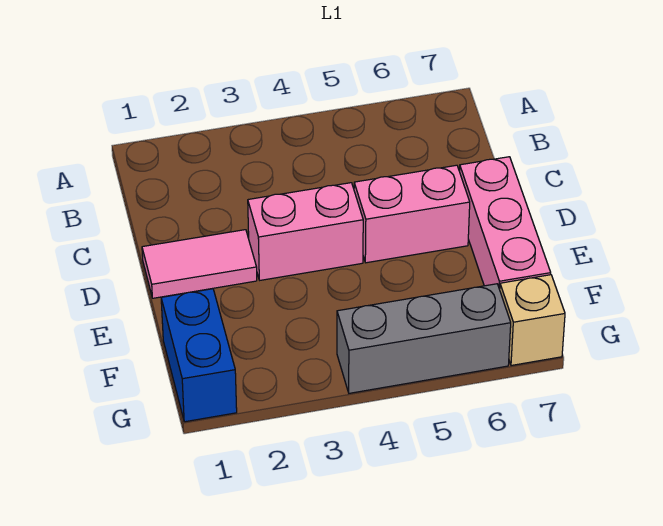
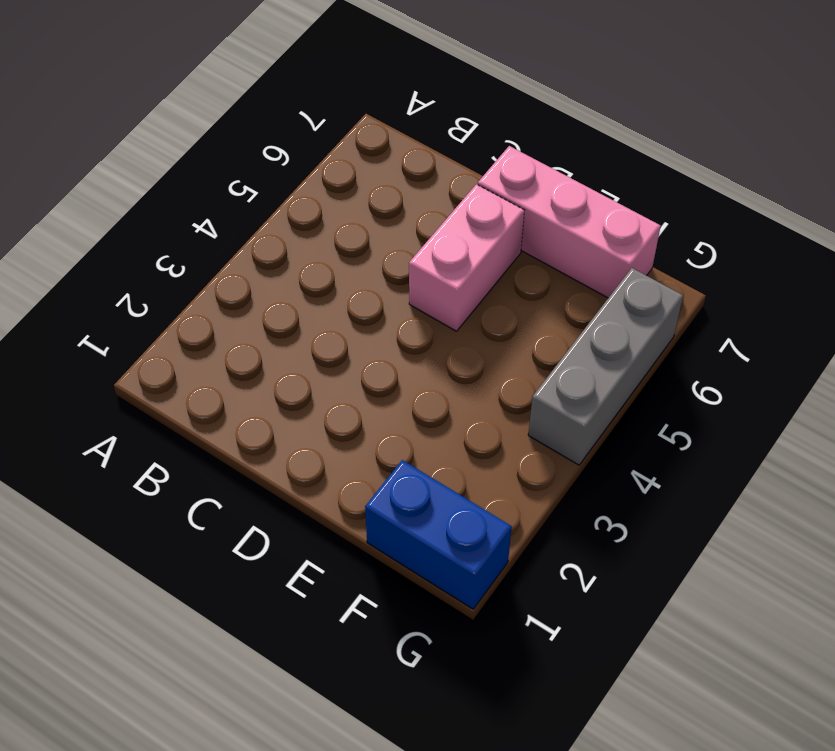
none -> pink 1x2 tile [142,230,257,298]
none -> pink 1x2 brick [248,183,363,280]

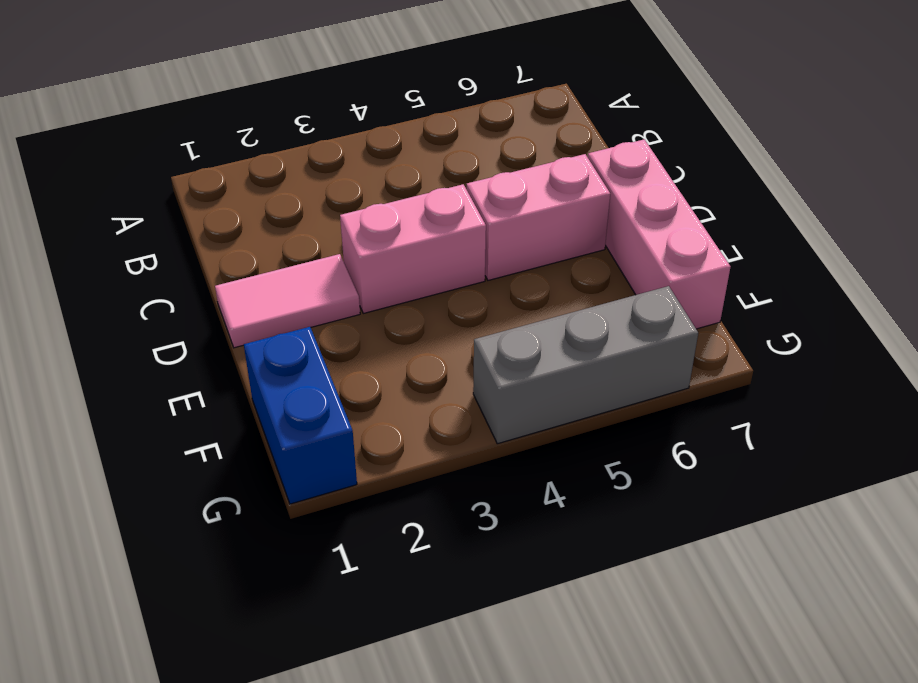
none -> tan 1x1 brick [500,275,565,366]

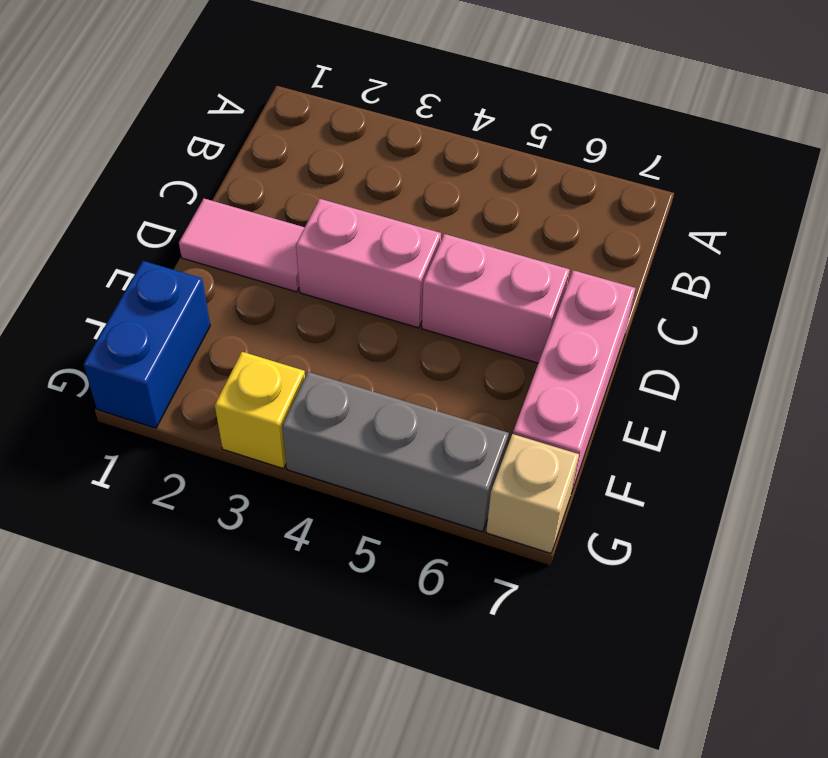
yellow 1x1 brick [215,352,305,469] -> none

